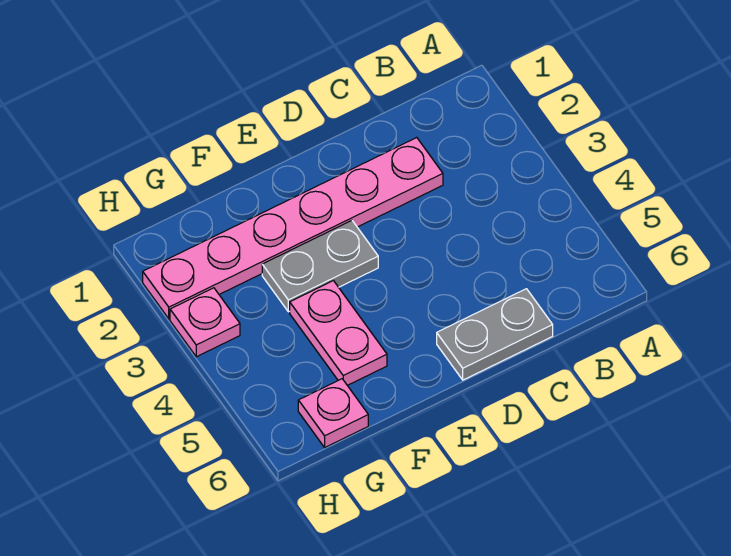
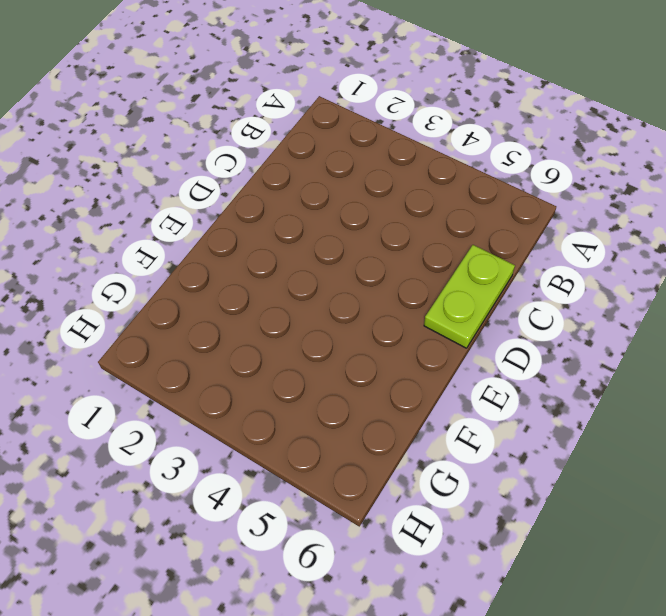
lime 1x2 plate [424,245,515,348] -> grey 1x2 plate [437,289,553,380]
none -> pink 1x6 plate [143,138,443,319]
none -> grey 1x2 plate [262,221,378,312]

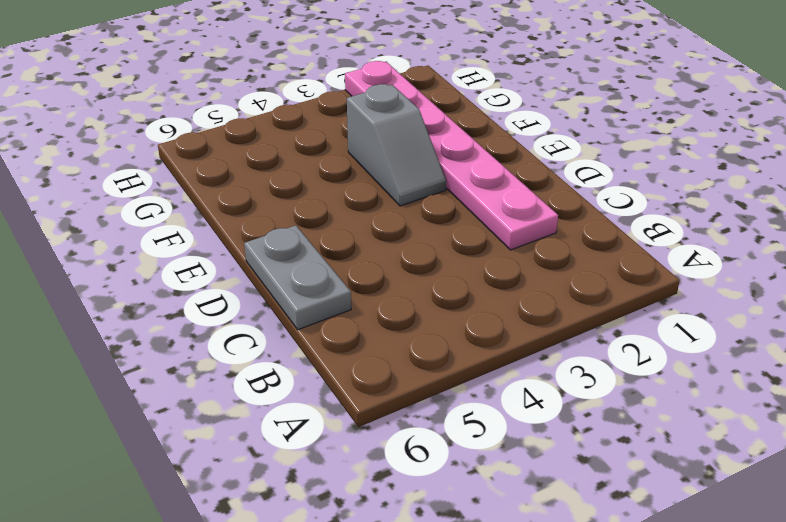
grey 1x2 slope [347,84,446,206] -> grey 1x2 plate [262,221,378,312]
none -> pink 1x2 plate [290,281,387,385]
none -> pink 1x1 plate [298,379,368,447]

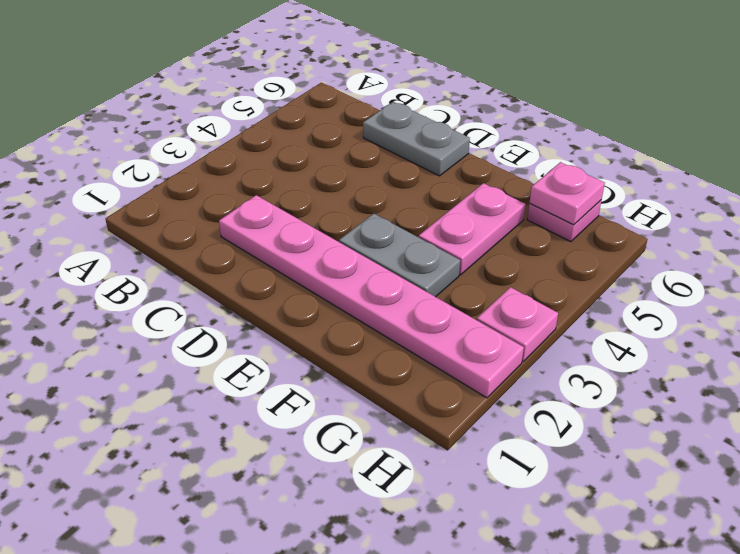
pink 1x1 plate [530,162,605,225] -> none

